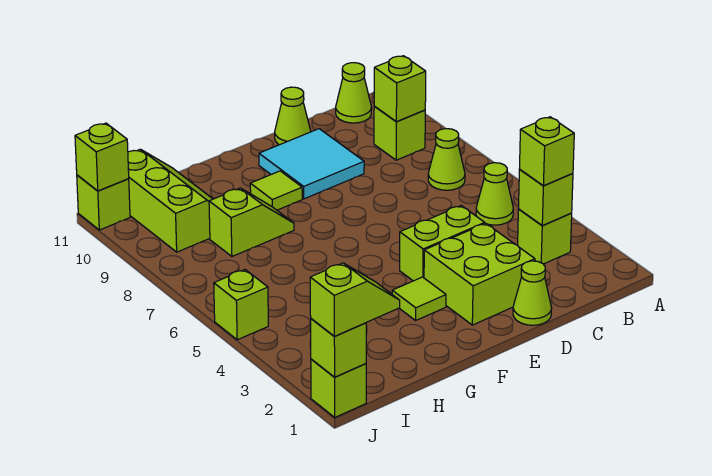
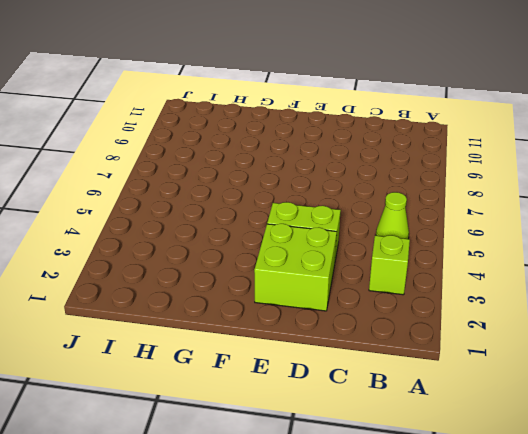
none -> lime 1x1 cone [428,129,465,190]
none -> lime 1x1 brick [374,106,425,160]
none -> lime 1x1 cone [336,63,372,123]

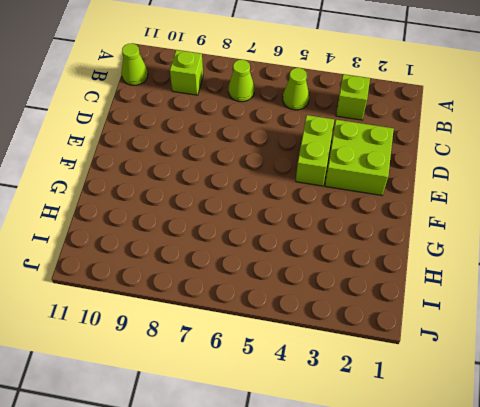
none -> lime 1x1 cone [513,261,552,325]
none -> cyan 2x2 tile [259,129,364,199]
none -> lime 1x1 cone [275,87,311,145]

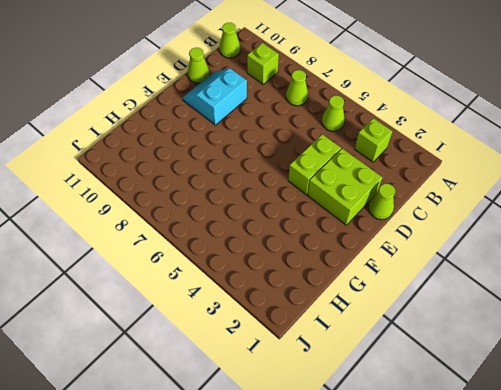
cyan 2x2 slope [183,68,247,125] -> cyan 2x2 tile [259,129,364,199]
none -> lime 1x1 tile [392,277,446,320]
none -> lime 1x1 tile [250,171,302,210]
none -> lime 1x2 slope [209,188,294,256]

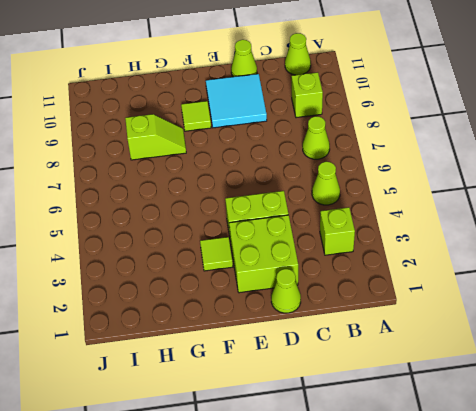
none -> lime 2x3 slope [128,149,213,252]
none -> lime 1x1 brick [311,359,366,417]
none -> lime 1x1 brick [214,270,268,340]

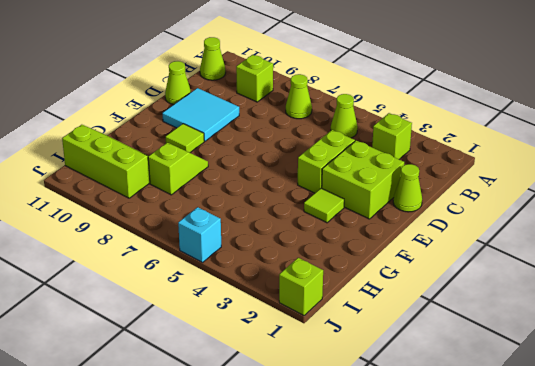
cyan 1x1 brick [178,207,221,262] -> lime 1x1 brick [214,270,268,340]
none -> lime 1x1 brick [77,175,130,230]
none -> lime 1x1 brick [518,170,573,226]
none -> lime 1x1 brick [374,56,426,122]

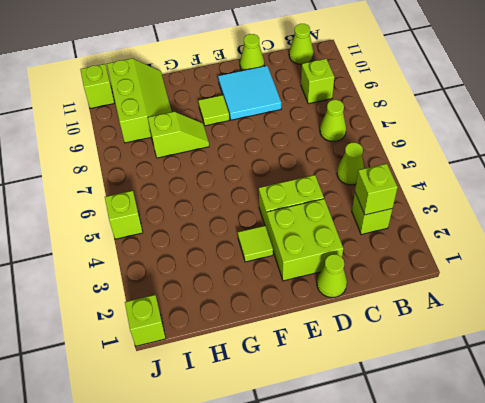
none -> lime 1x1 brick [374,56,426,122]
none -> lime 1x1 brick [311,319,366,377]
none -> lime 1x1 brick [75,123,129,191]

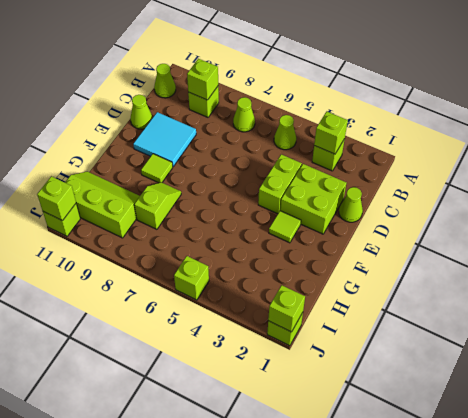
none -> lime 1x1 brick [519,117,574,186]
none -> lime 1x2 slope [310,263,400,336]

